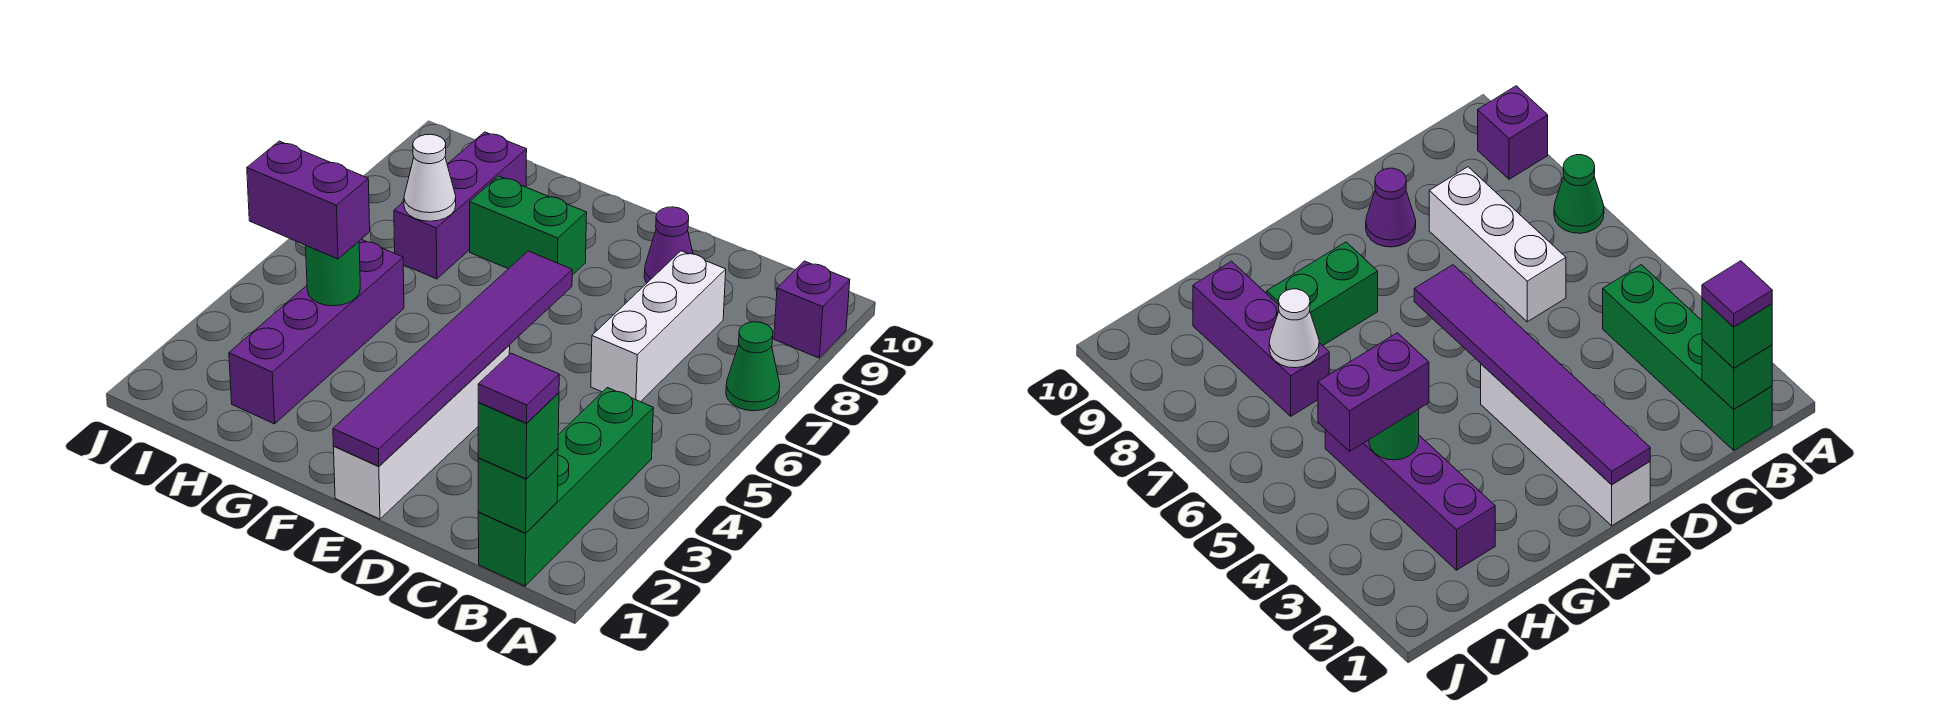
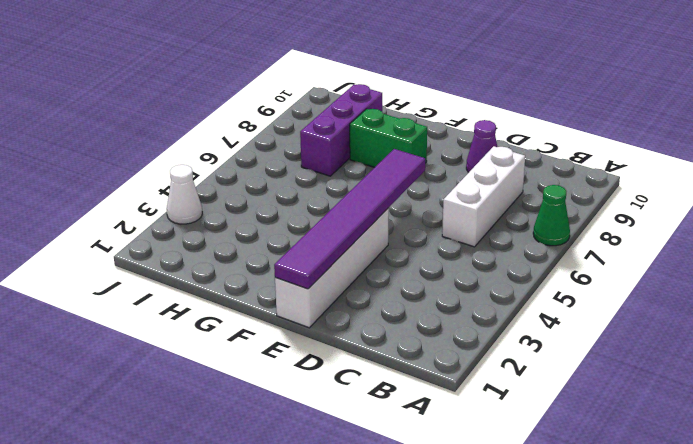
white 1x1 cone [167,165,202,224] -> white 1x1 cone moved to [404,134,456,221]
none -> purple 1x1 brick [774,261,850,358]
none -> green 1x4 brick [478,388,653,586]
none -> purple 1x4 brick [229,239,404,424]

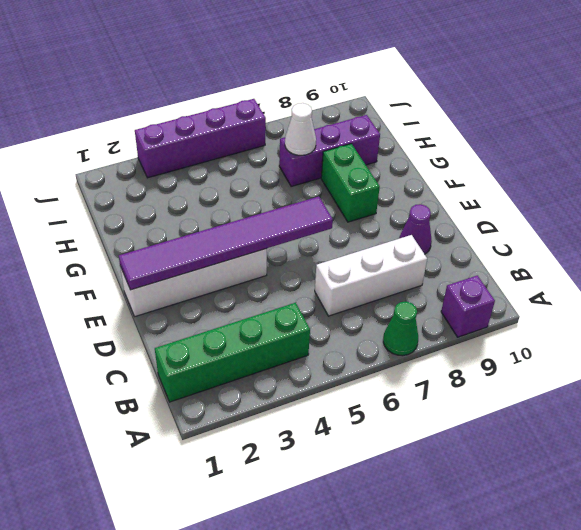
purple 1x4 brick [135,99,266,178] -> purple 1x4 brick moved to [229,239,404,424]
none -> green 1x1 brick [478,448,558,533]
none -> green 1x1 round brick [306,242,360,306]
none -> green 1x1 brick [478,393,559,479]

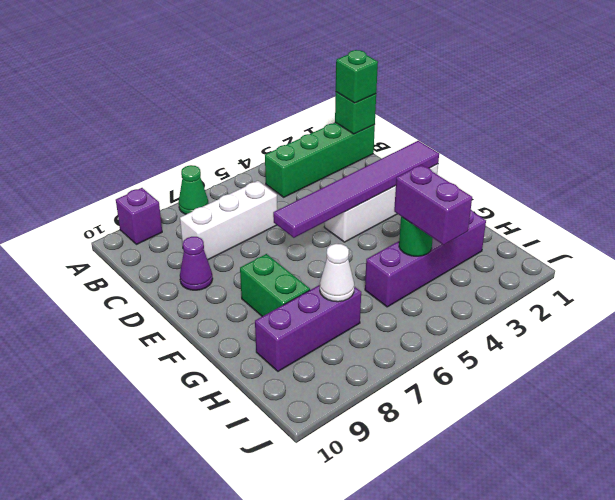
none -> purple 1x1 tile [478,353,559,423]

